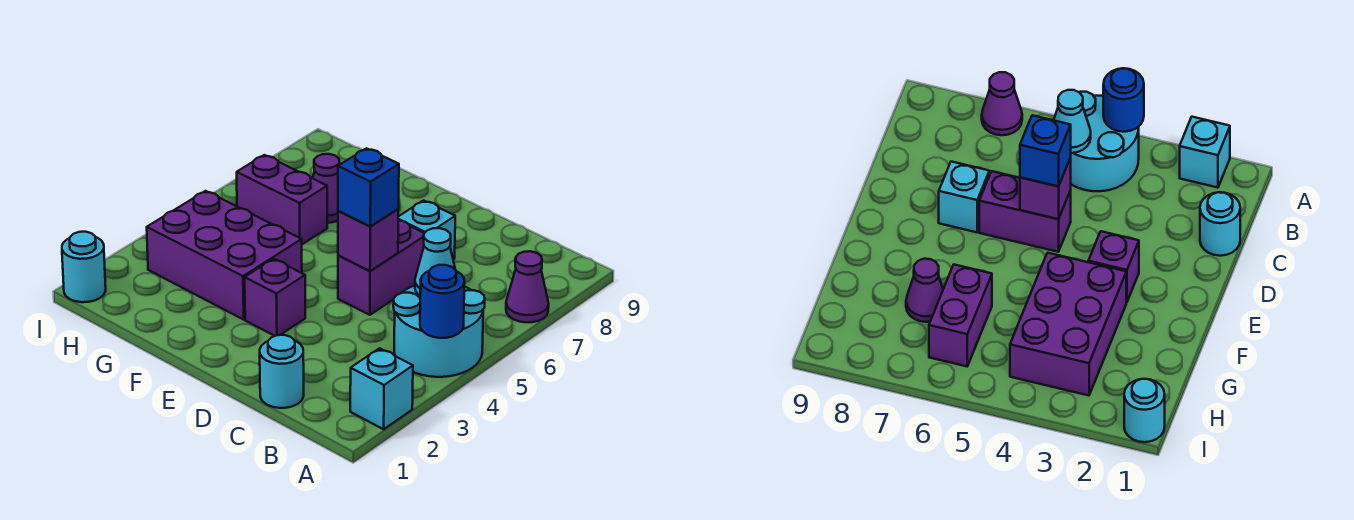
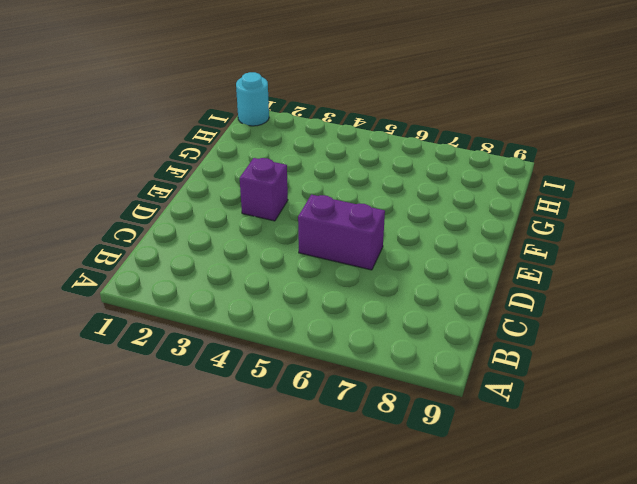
none -> cyan 1x1 brick [350,348,413,429]
none -> cyan 2x2 round brick [393,285,485,377]
none -> purple 1x1 cone [506,251,549,322]

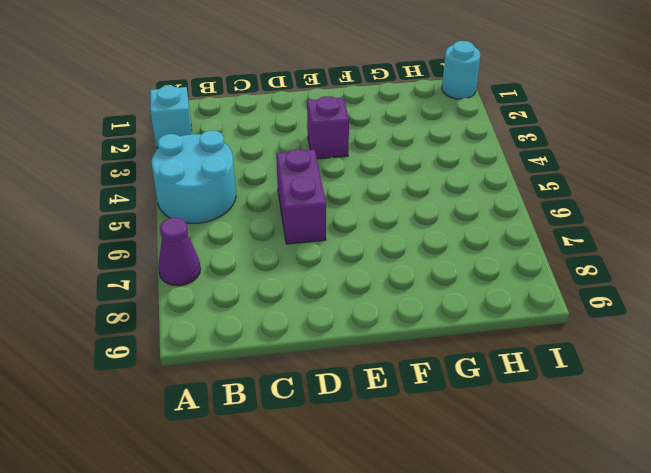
none -> cyan 1x1 round brick [260,335,304,408]
none -> cyan 1x1 brick [398,200,455,259]
none -> purple 2x3 brick [147,191,302,320]

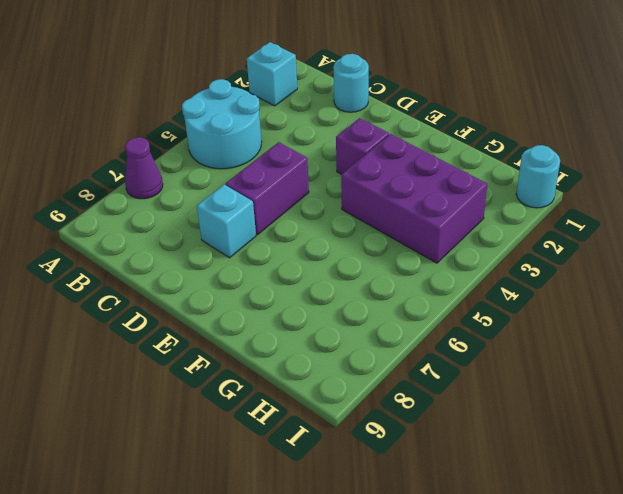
none -> purple 1x2 brick [237,155,327,244]
none -> purple 1x1 cone [313,154,340,223]
none -> blue 1x1 round brick [420,265,465,338]

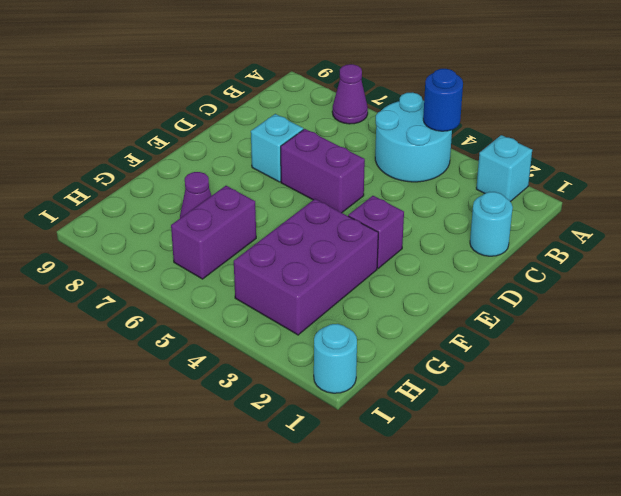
none -> cyan 1x1 cone [415,228,455,295]
none -> purple 1x1 brick [338,209,398,271]
none -> blue 1x1 brick [338,148,399,227]

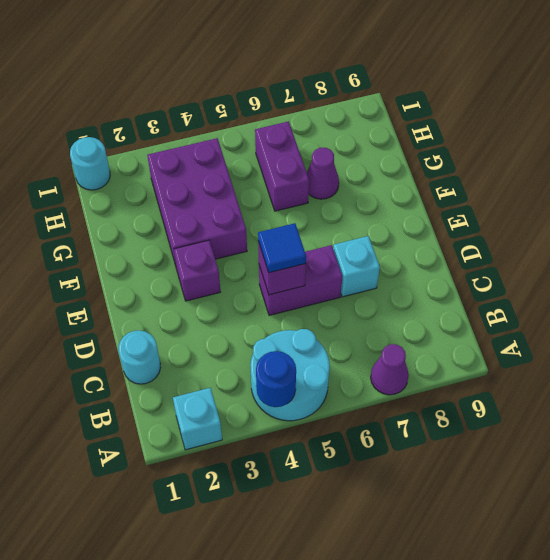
blue 1x1 tile [258,223,306,273] -> blue 1x1 brick [338,148,399,227]
none -> cyan 1x1 cone [415,228,455,295]

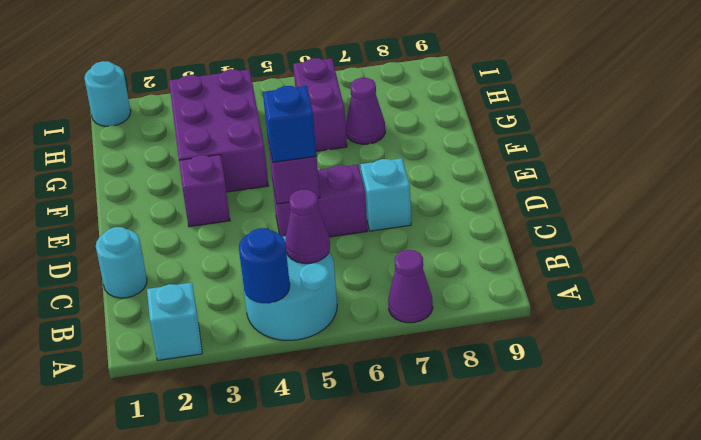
purple 1x1 cone [285,190,330,263] -> cyan 1x1 cone [415,228,455,295]

